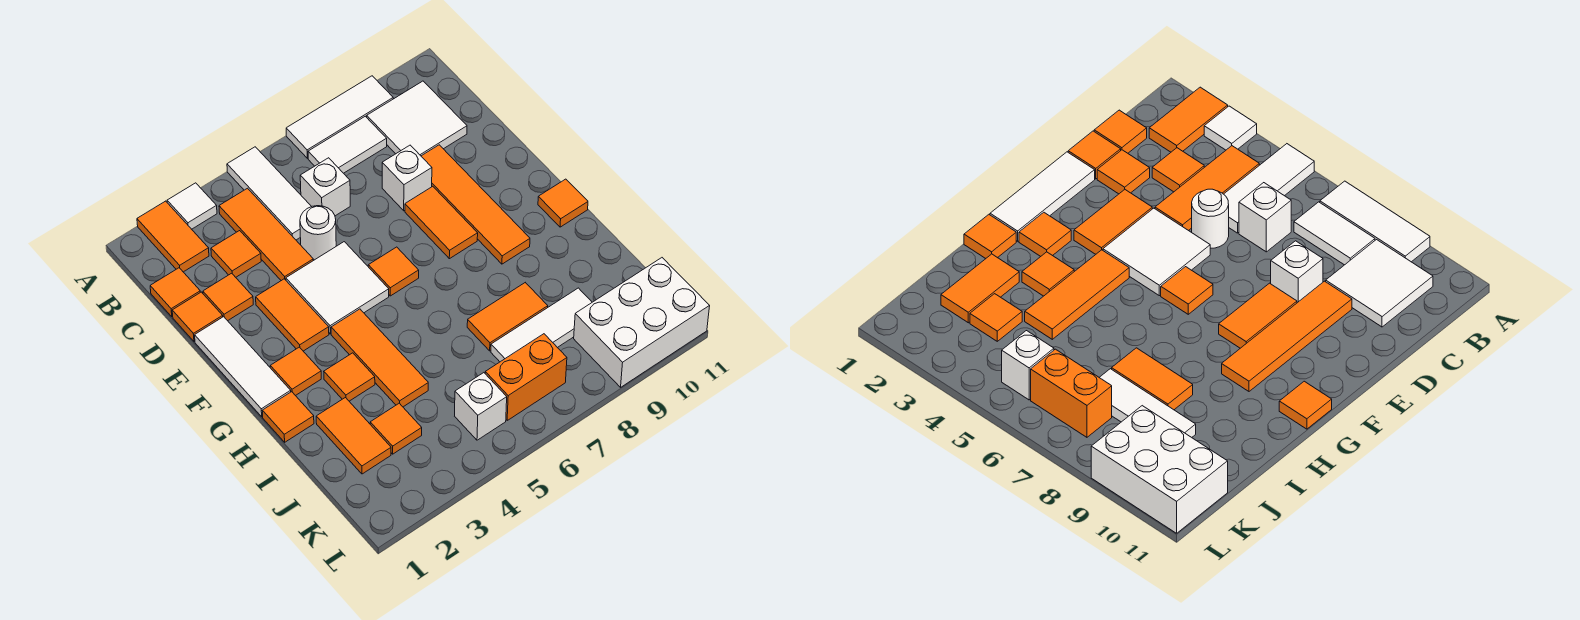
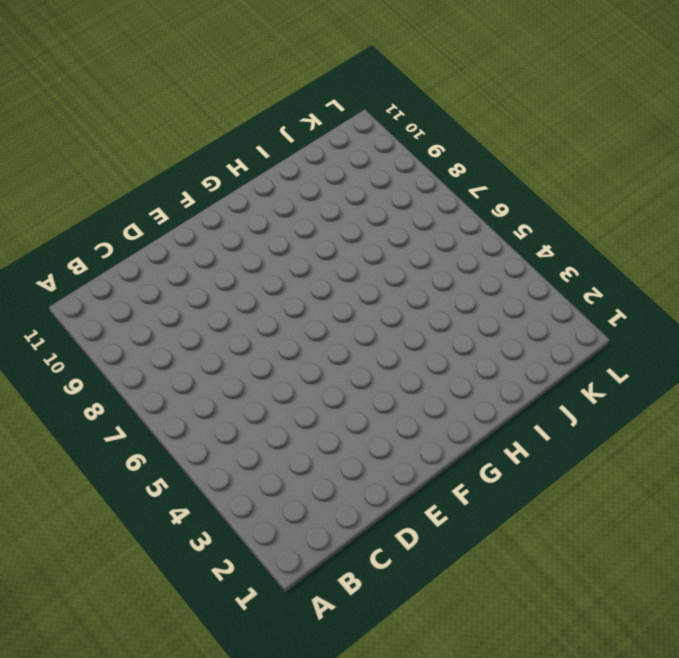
none -> orange 1x2 tile [137,201,209,272]
none -> white 1x1 tile [167,183,217,229]
none -> white 1x3 tile [227,147,312,240]
none -> white 1x3 tile [286,76,393,158]

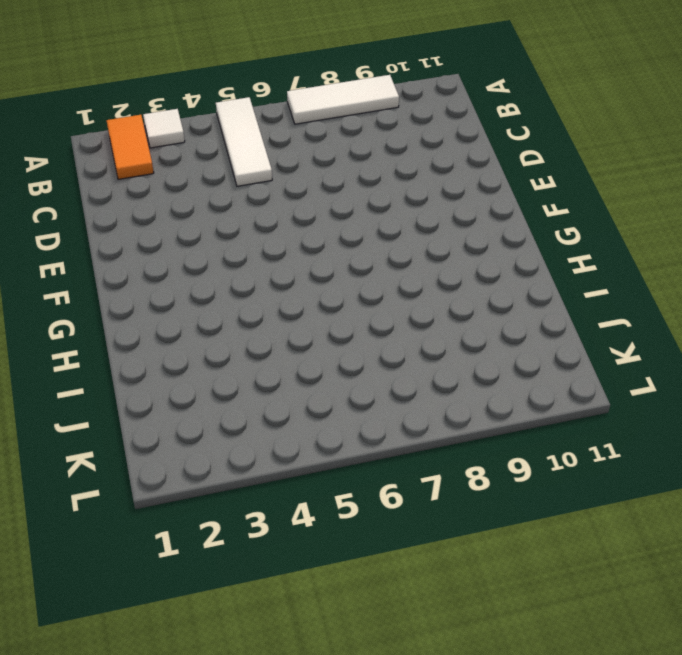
none -> orange 1x3 tile [219,188,313,281]
none -> white 1x2 tile [308,116,387,173]
none -> white 2x2 tile [367,81,467,156]
none -> orange 1x1 tile [150,268,200,317]

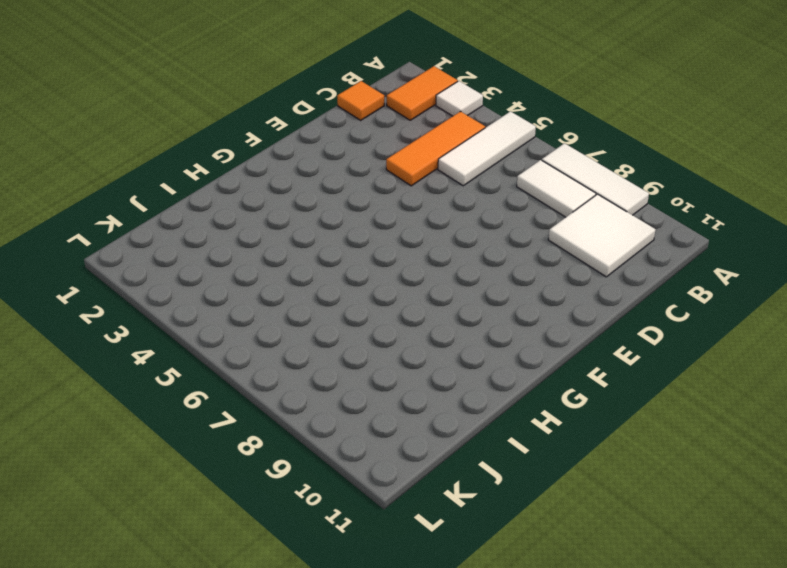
none -> orange 1x1 tile [211,231,261,277]
none -> white 1x1 brick [300,158,350,216]
none -> orange 1x1 tile [172,292,223,342]
none -> orange 1x1 tile [203,273,253,321]

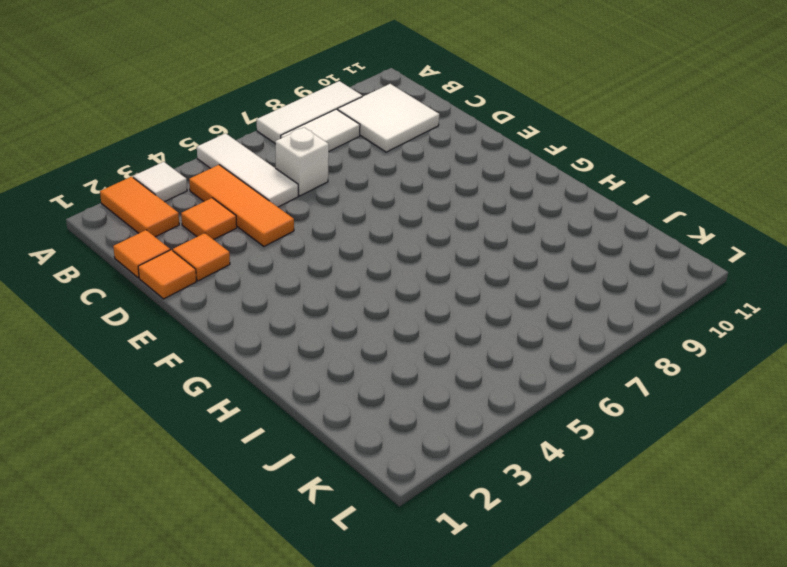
none -> white 1x1 round brick [300,206,336,260]
none -> white 1x1 brick [382,145,432,211]
none -> orange 1x4 tile [421,145,530,264]
none -> white 1x3 tile [195,317,291,417]

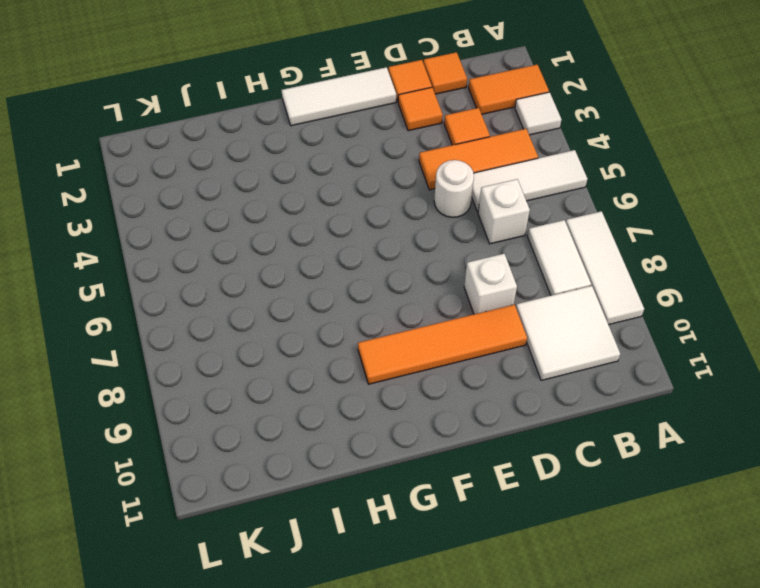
none -> orange 1x2 tile [256,279,329,351]
none -> white 2x2 tile [286,242,389,334]
none -> orange 1x2 tile [405,186,478,259]
none -> orange 1x1 tile [368,247,419,296]

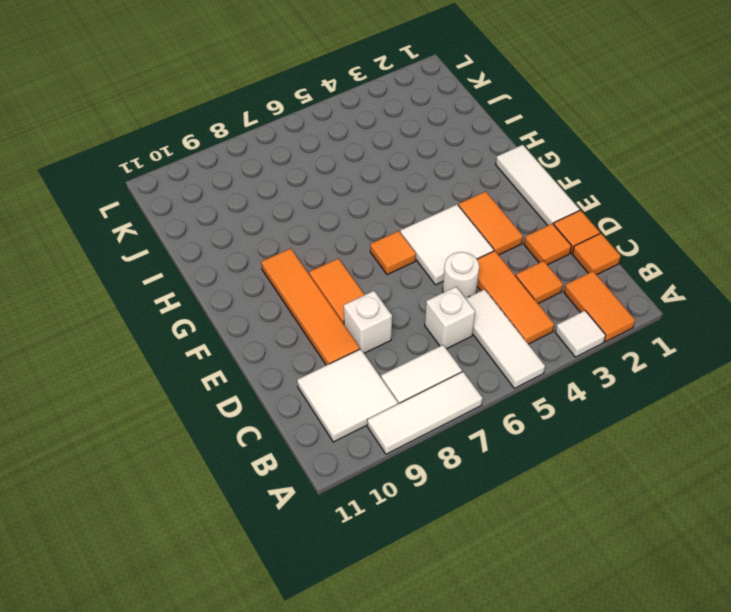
none -> orange 1x1 tile [270,347,321,396]
none -> orange 1x3 tile [331,309,428,407]
none -> orange 1x1 tile [538,179,588,227]
none -> orange 1x1 tile [262,392,314,442]

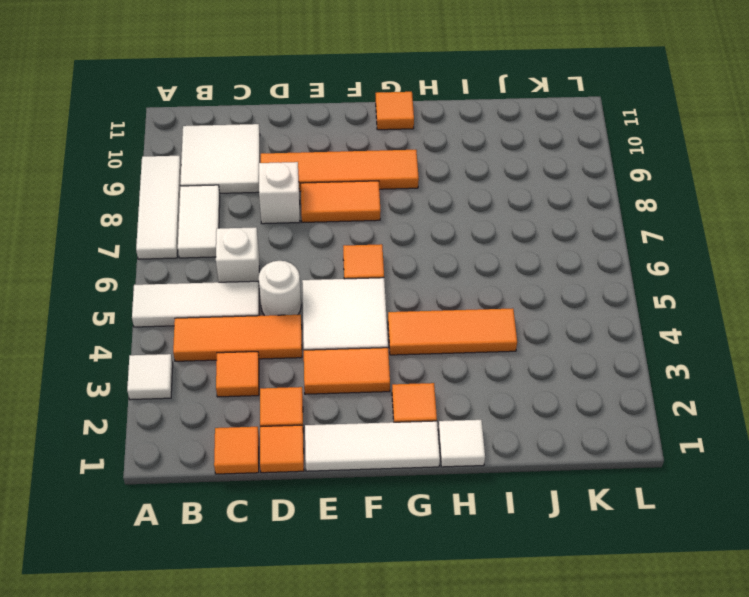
white 1x1 tile [438,420,485,467] -> orange 1x1 tile [262,392,314,442]
none -> orange 1x2 tile [137,201,209,272]
none -> orange 1x1 tile [324,353,375,401]
none -> orange 1x2 tile [316,398,391,474]
none -> orange 1x2 tile [467,283,548,351]

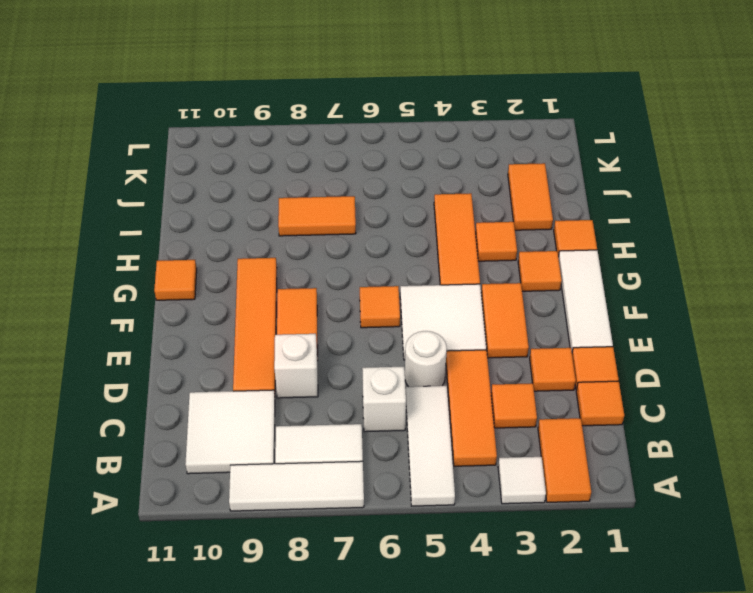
none -> orange 1x1 tile [370,403,422,454]
none -> white 1x3 tile [491,288,592,362]
none -> white 1x1 brick [455,373,507,440]
none -> orange 1x2 brick [485,334,567,420]

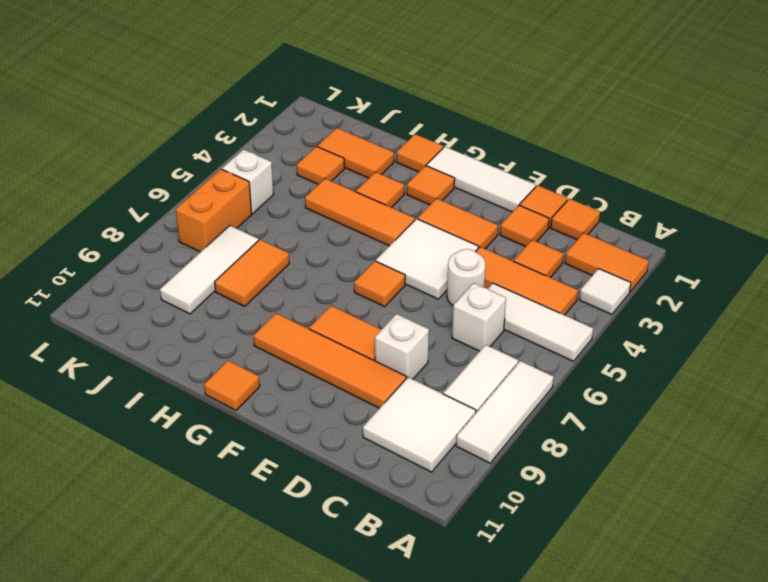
none -> white 2x3 brick [574,258,710,387]

